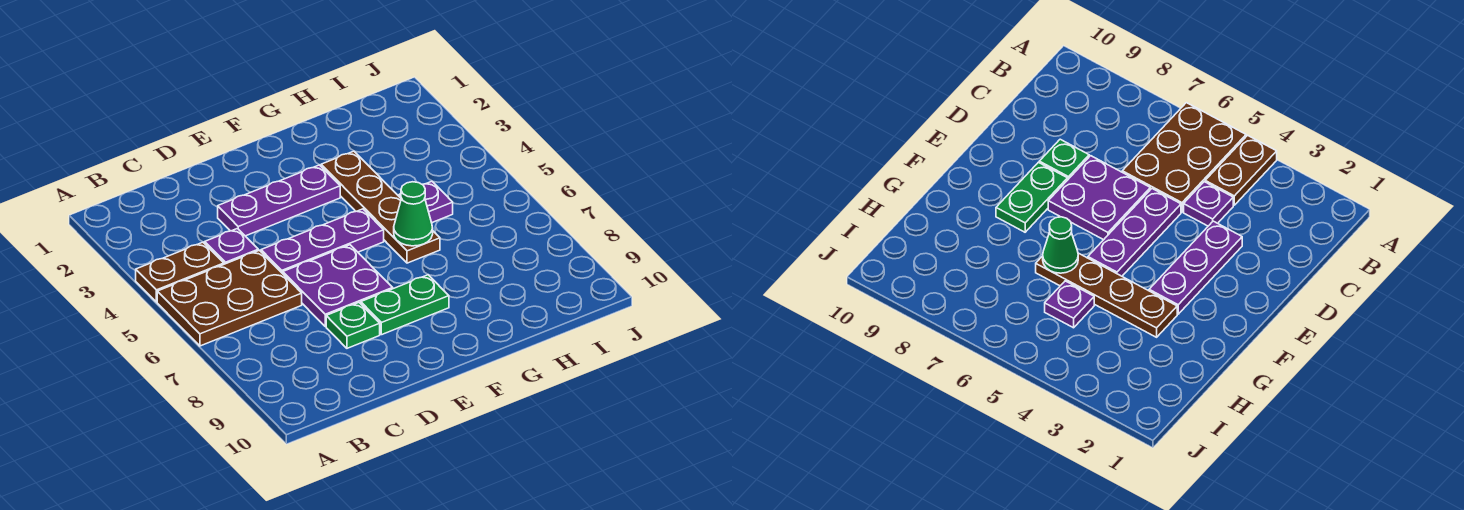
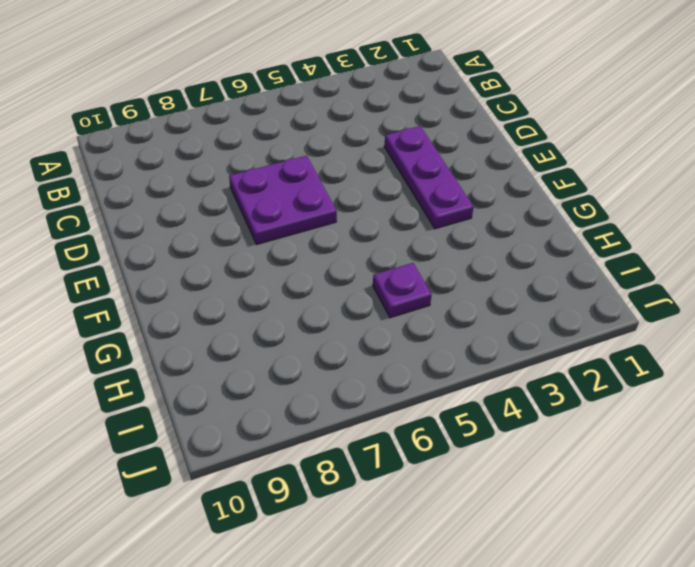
none -> brown 1x2 plate [136,242,224,302]
none -> brown 2x3 plate [157,250,302,346]

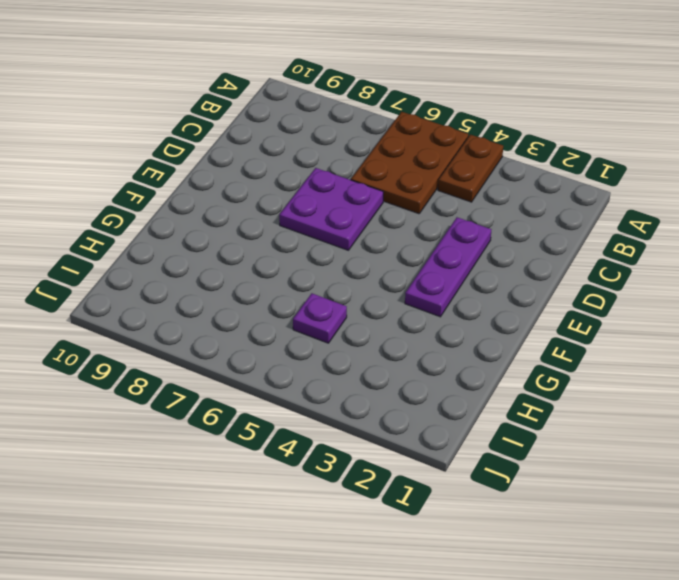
none -> purple 1x1 plate [205,229,258,264]
none -> purple 1x3 plate [261,209,384,274]

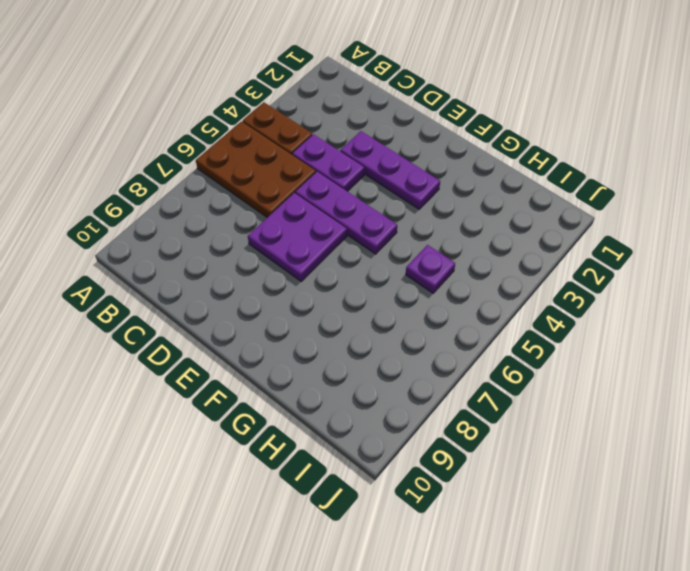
purple 1x2 plate [292,134,364,192] -> purple 1x1 plate [205,229,258,264]
none -> green 1x1 plate [326,303,380,348]
none -> green 1x2 plate [361,275,449,335]

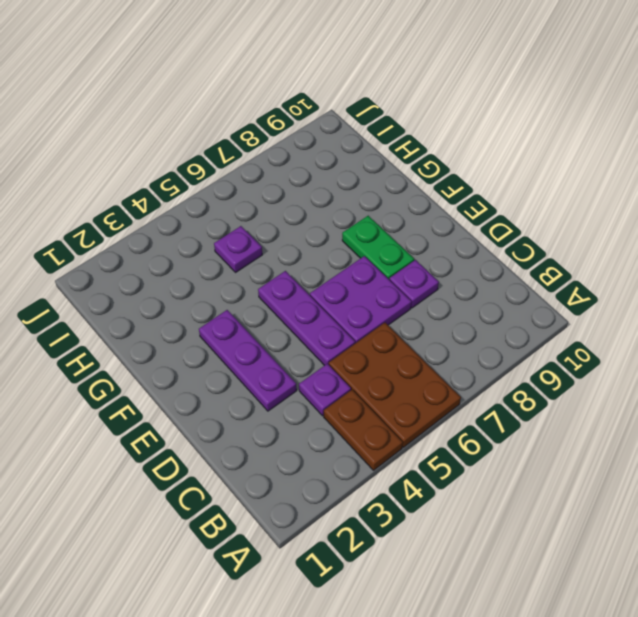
purple 1x1 plate [389,260,439,308] -> green 1x1 plate [326,303,380,348]
none -> brown 1x4 plate [321,151,440,263]
none -> green 1x1 cone [394,182,433,246]

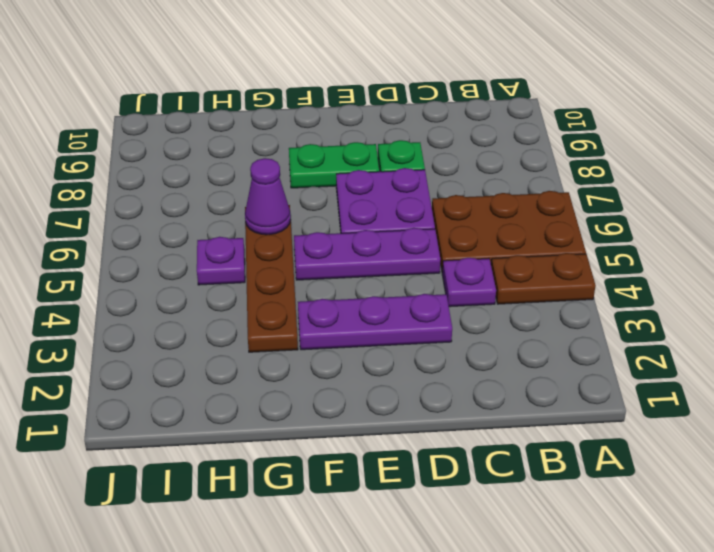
purple 1x1 cone [245,158,291,235] -> green 1x1 cone [394,182,433,246]

